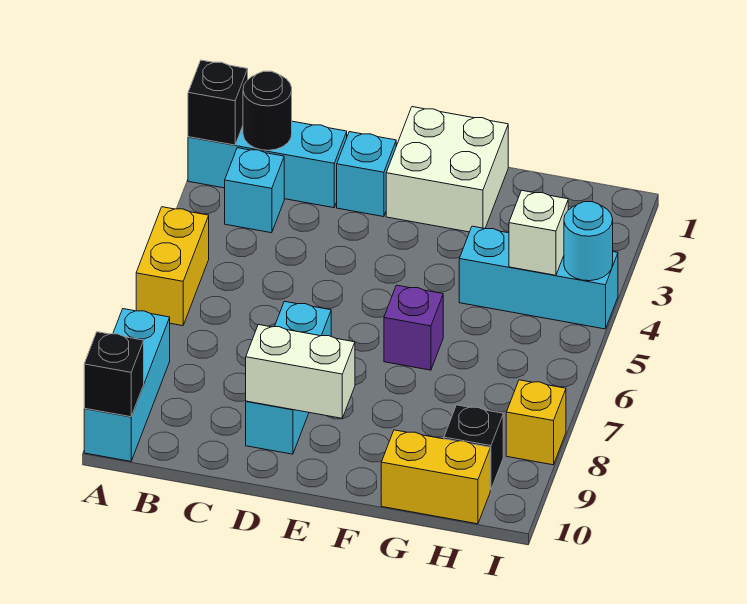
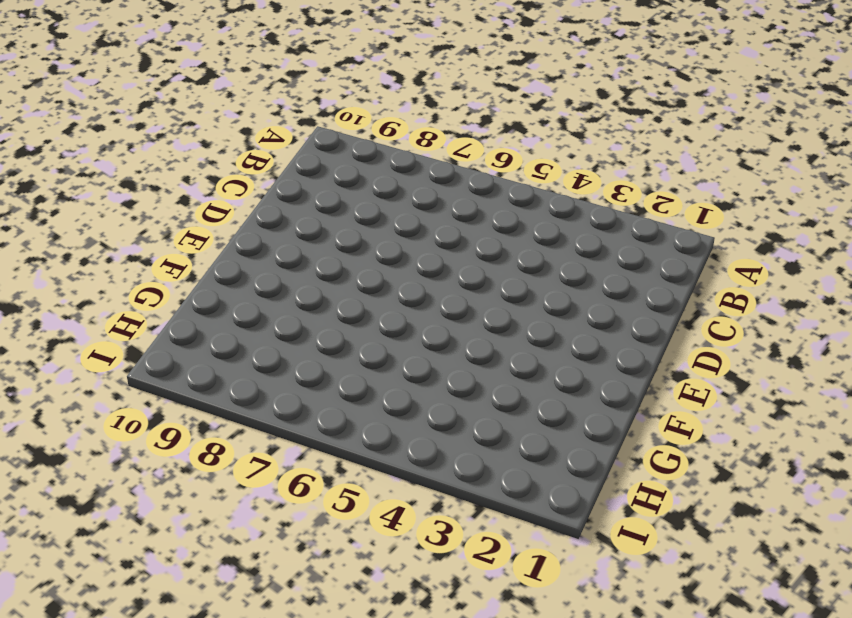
none -> cyan 1x3 brick [188,121,347,208]
none -> yellow 1x2 brick [136,207,209,326]
none -> cyan 1x3 brick [84,309,170,461]

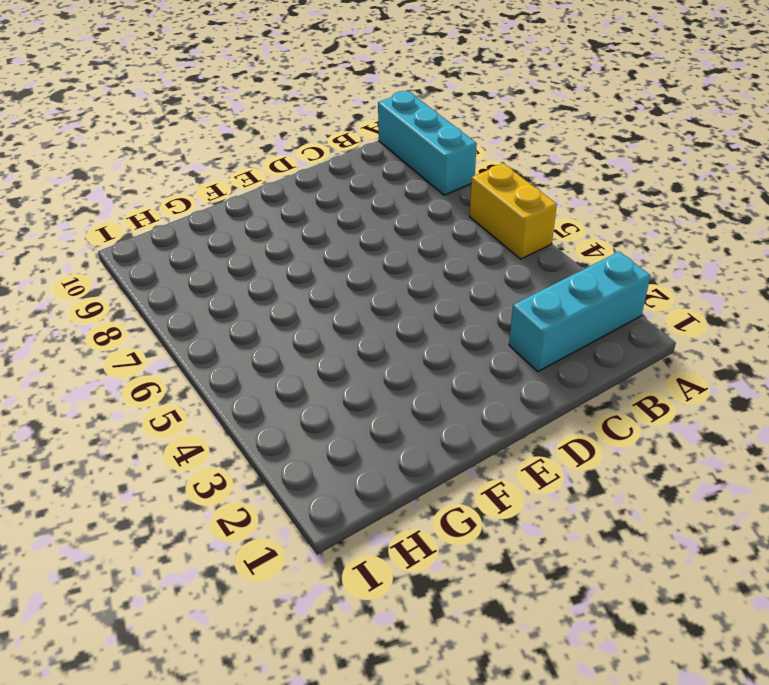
none -> cyan 1x1 brick [225,148,284,233]
none -> cyan 1x1 brick [337,132,396,217]
none -> cyan 1x3 brick [246,301,331,454]

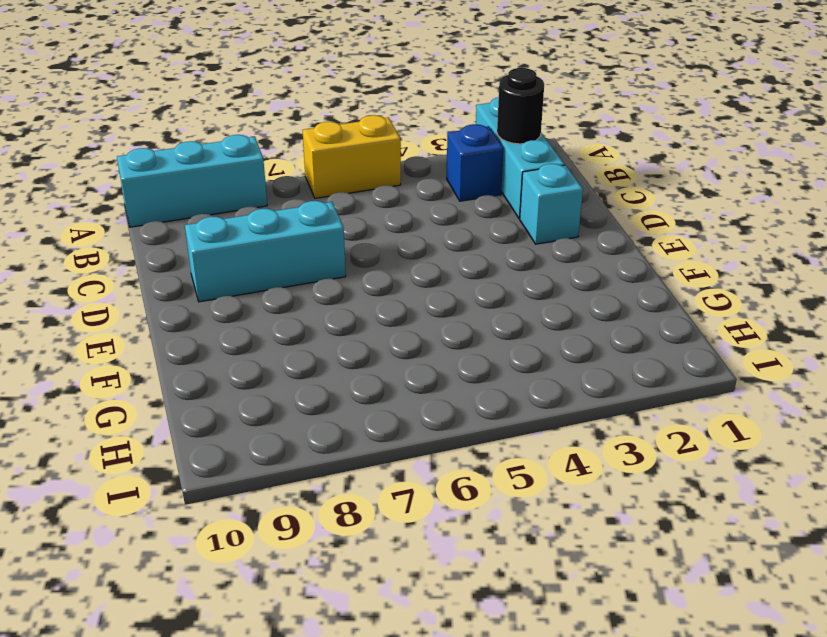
blue 1x1 brick [447,124,503,201] -> cyan 1x1 brick [225,148,284,233]
none -> white 2x2 brick [386,107,508,232]
none -> purple 1x1 brick [384,285,443,370]
none -> cyan 1x3 brick [459,226,618,329]

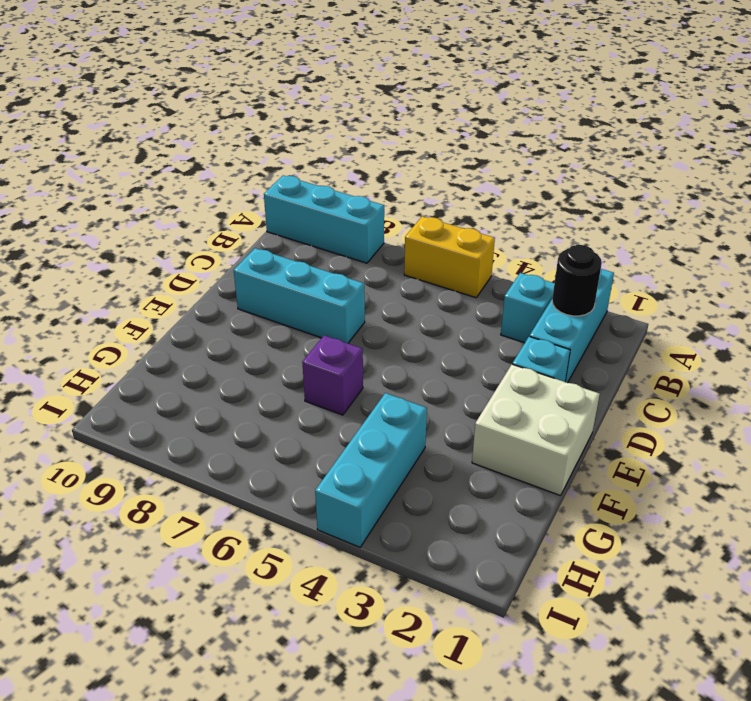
none -> yellow 1x2 brick [381,430,490,524]
none -> black 1x1 brick [444,405,503,490]
none -> yellow 1x1 brick [506,380,566,465]

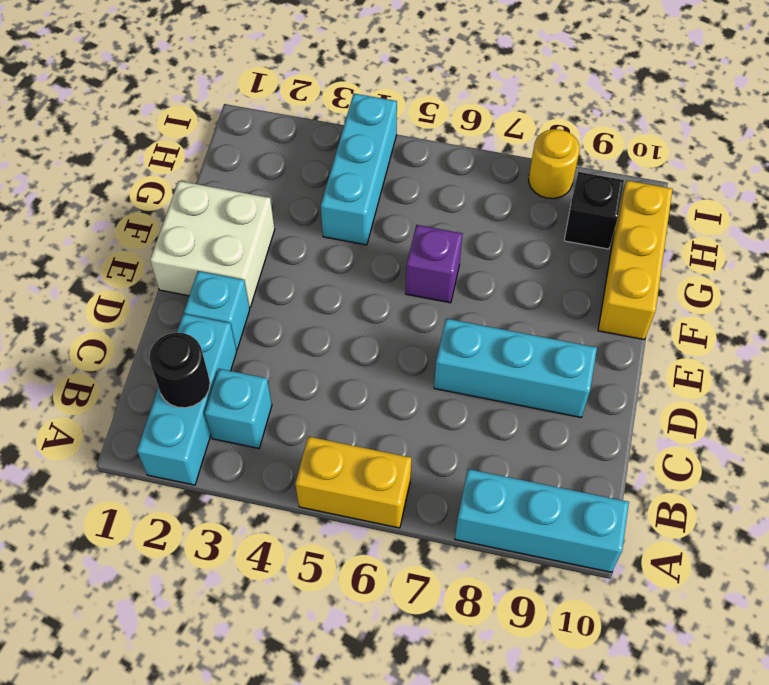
yellow 1x3 brick [598,181,672,340] -> yellow 1x2 brick [381,430,490,524]
yellow 1x1 round brick [529,129,580,199] -> yellow 1x1 brick [506,380,566,465]
none -> black 1x1 brick [188,60,248,145]
none -> black 1x1 brick [84,332,144,417]
none -> white 1x2 brick [246,325,355,418]

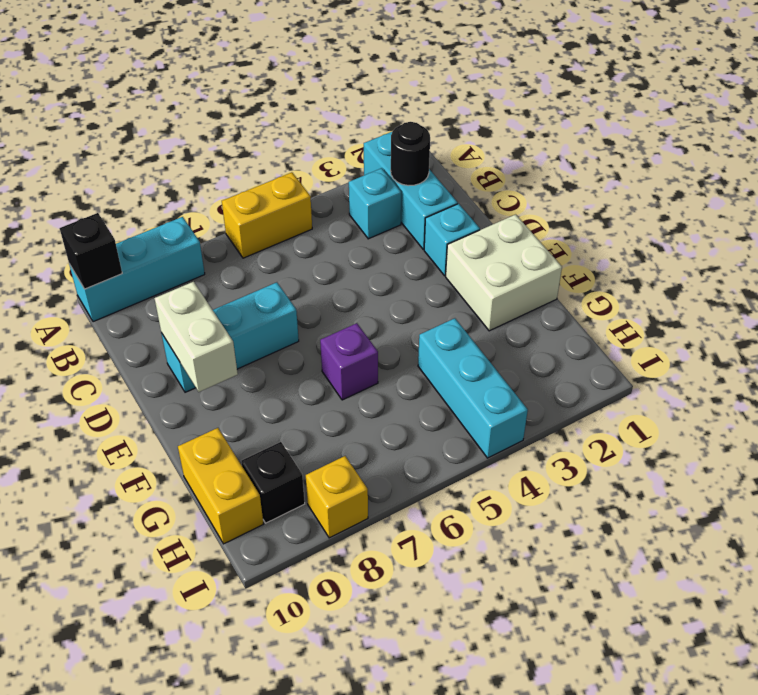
none -> black 1x1 brick [188,60,248,145]
none -> white 1x1 brick [509,190,568,275]
none -> cyan 1x1 round brick [564,202,613,281]

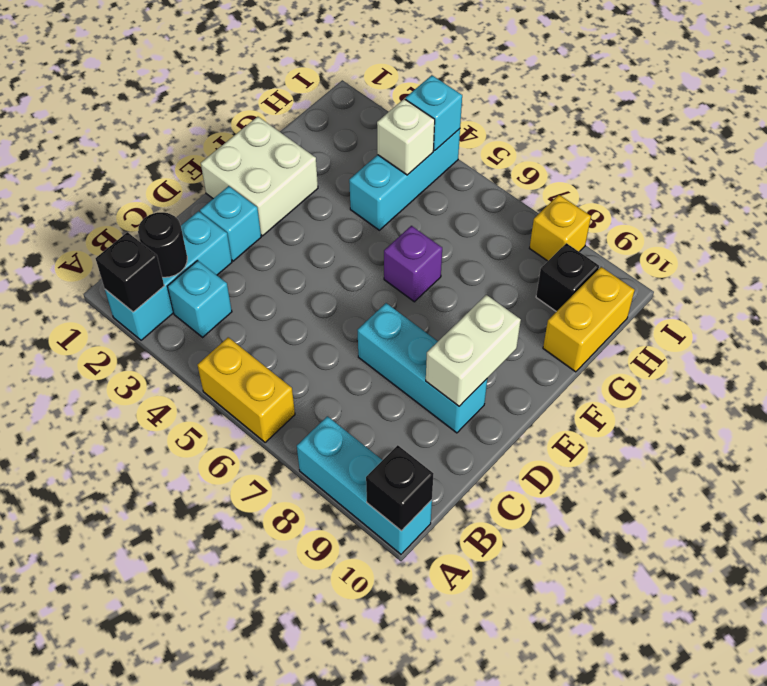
cyan 1x1 brick [405,75,462,151] -> cyan 1x1 round brick [564,202,613,281]

